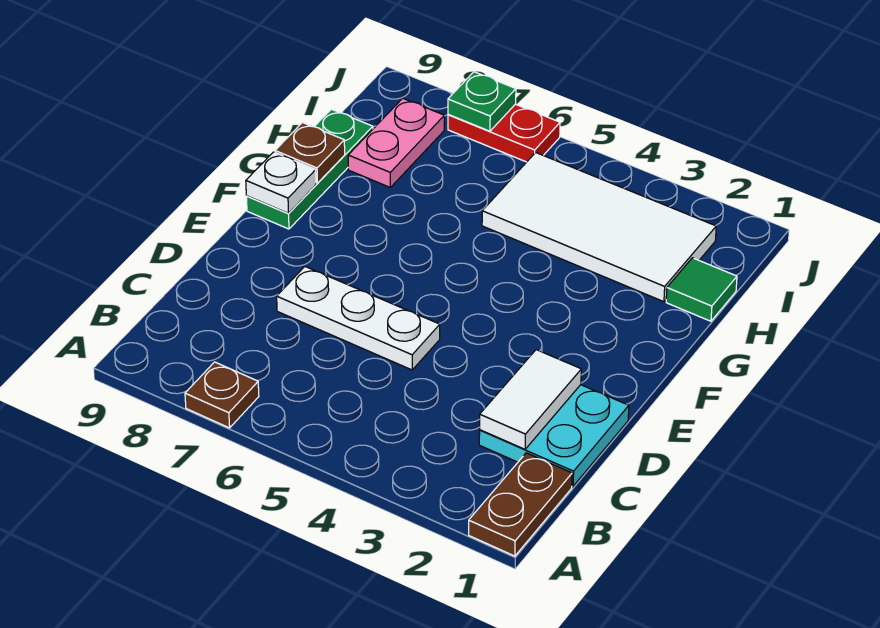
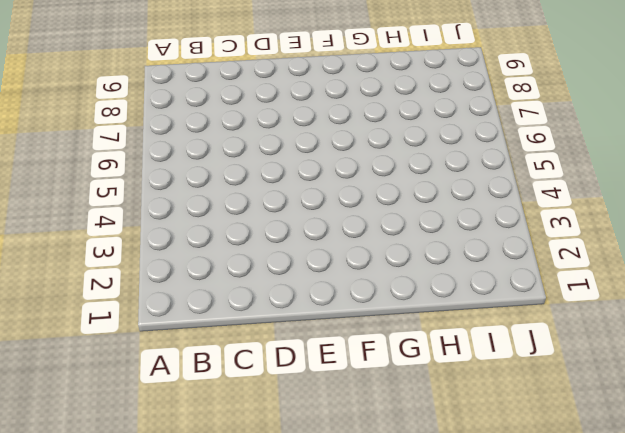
none -> brown 1x2 plate [469,453,572,556]
none -> brown 1x1 plate [185,362,259,428]
none -> cyan 2x2 plate [479,385,629,486]

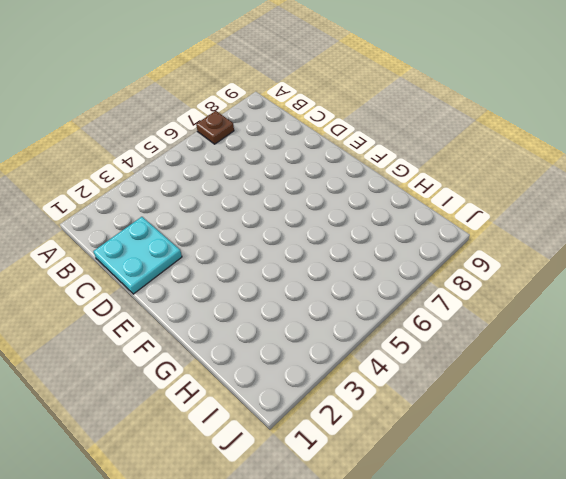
none -> brown 1x2 plate [469,453,572,556]
none -> white 1x3 plate [277,267,440,370]
none -> green 1x3 plate [246,109,373,229]

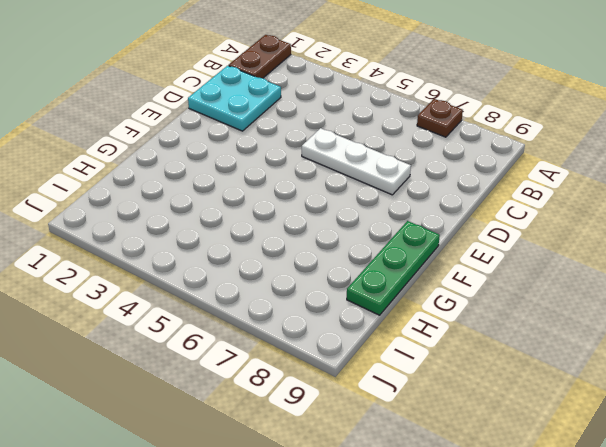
none -> green 1x1 tile [666,258,737,321]
none -> white 2x4 tile [482,153,716,302]
none -> pink 1x2 plate [348,98,444,187]

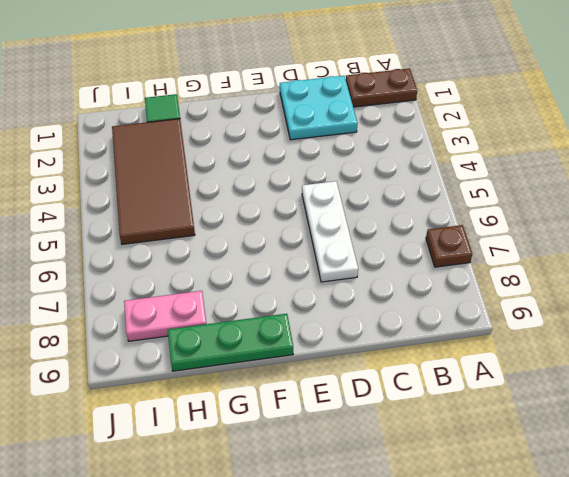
brown 2x4 tile [112,119,195,244] -> white 2x4 tile [482,153,716,302]
none -> red 1x2 plate [448,104,560,162]
none -> white 1x2 tile [480,350,581,449]
none -> white 1x1 plate [246,152,316,214]

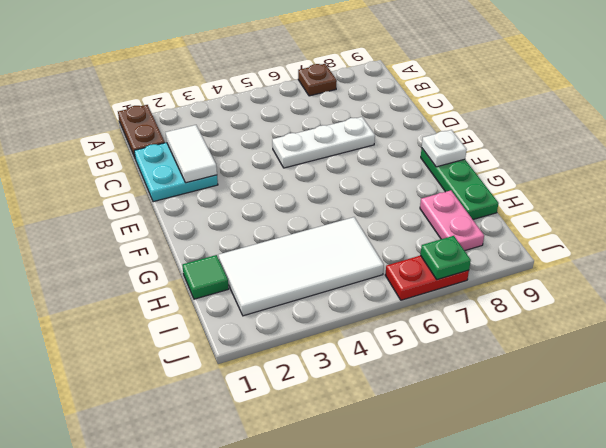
none -> brown 1x1 plate [275,123,345,183]

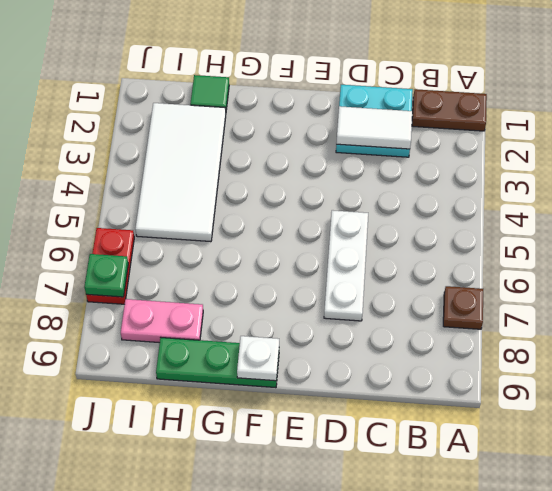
none -> brown 1x1 plate [275,123,345,183]

